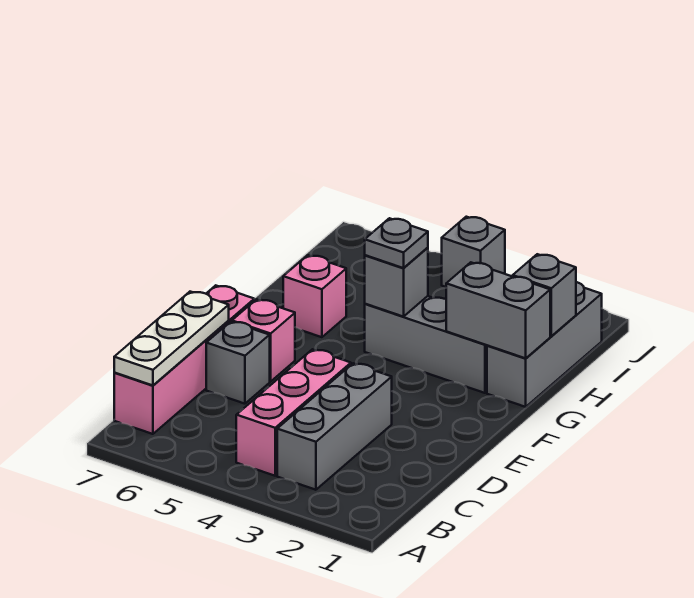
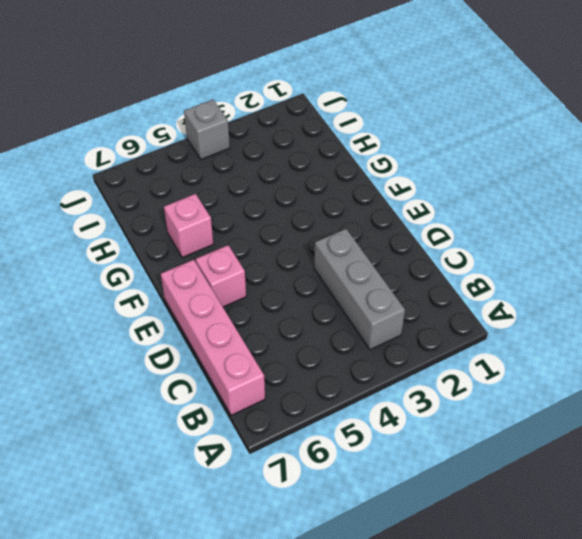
none -> pink 1x3 brick [236,349,351,476]
none -> grey 1x1 brick [206,322,270,404]
none -> grey 1x3 brick [487,282,602,407]

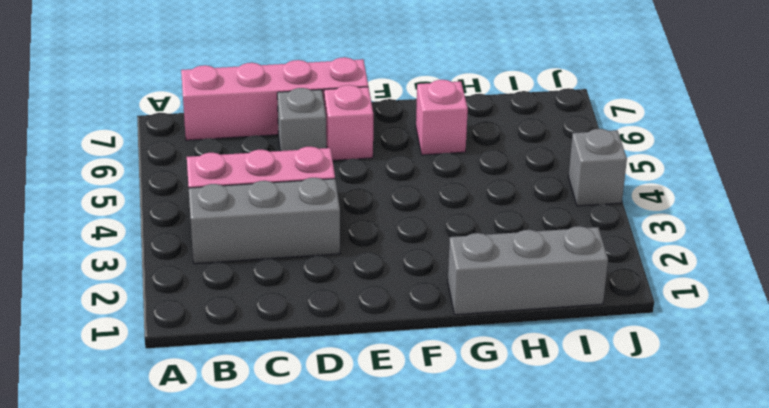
none -> grey 1x3 brick [365,296,487,393]
none -> white 1x3 plate [114,292,229,385]
none -> grey 1x2 brick [446,262,550,358]

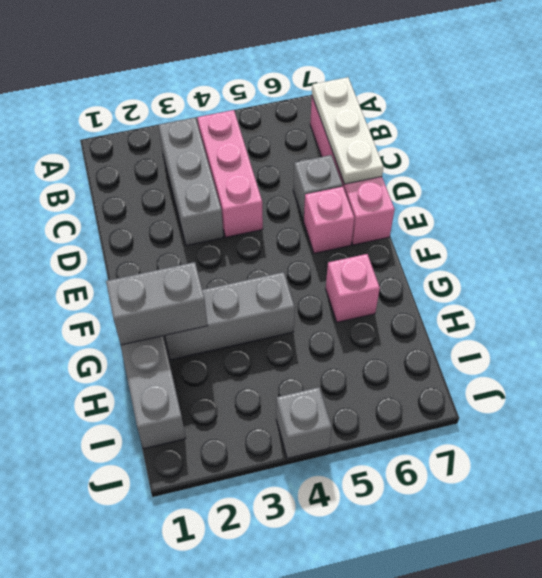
none -> grey 1x1 brick [365,248,428,317]
none -> grey 1x1 brick [513,254,576,336]
none -> grey 1x1 plate [365,218,428,268]

